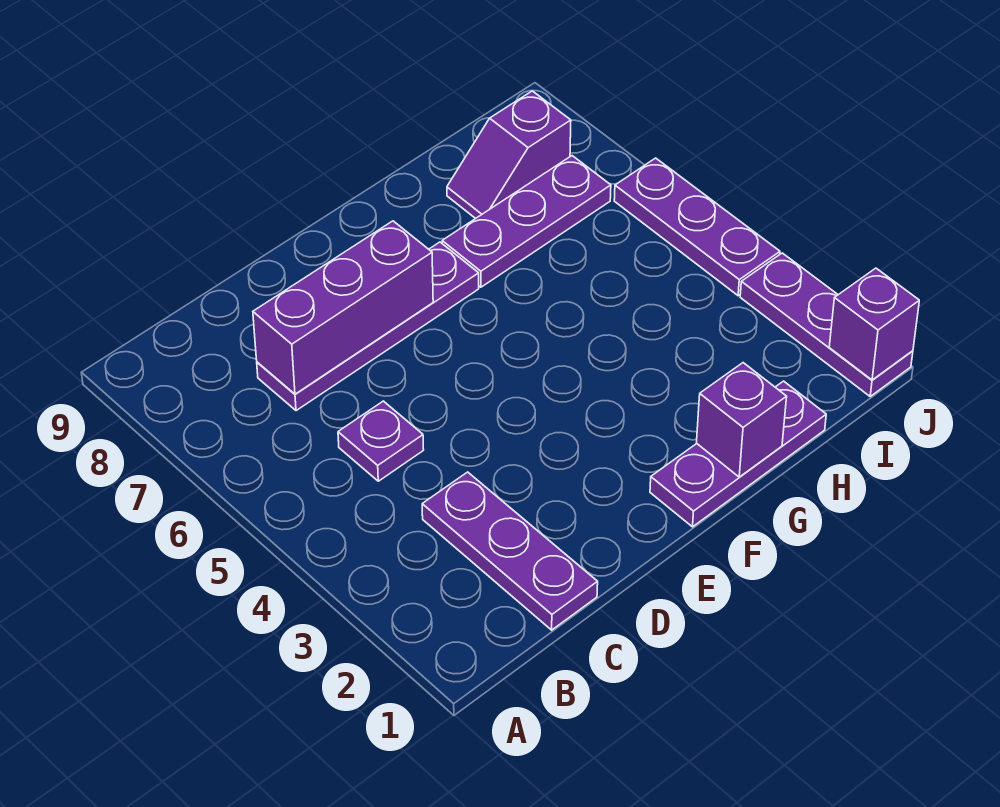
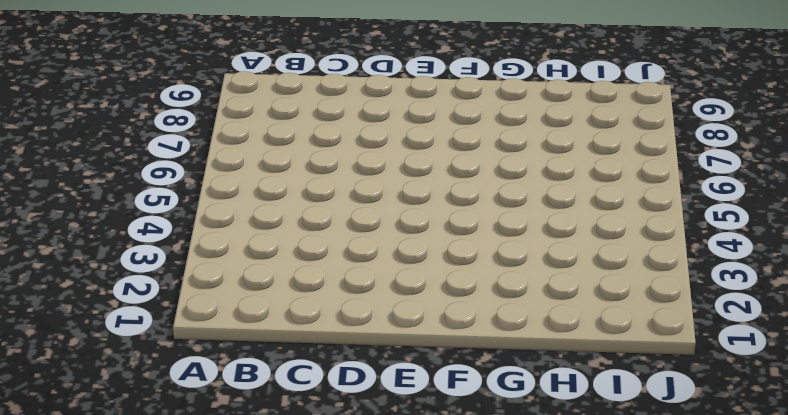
none -> purple 1x3 plate [422,472,598,630]
none -> purple 1x1 plate [338,401,424,481]

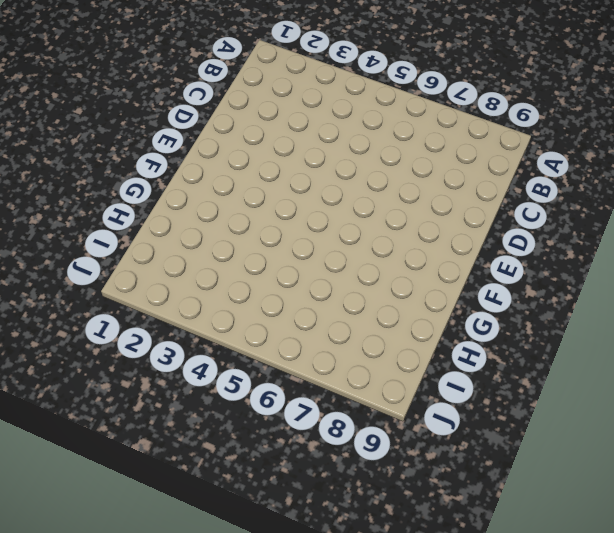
none -> purple 1x3 plate [422,472,598,630]
none -> purple 1x1 plate [338,401,424,481]

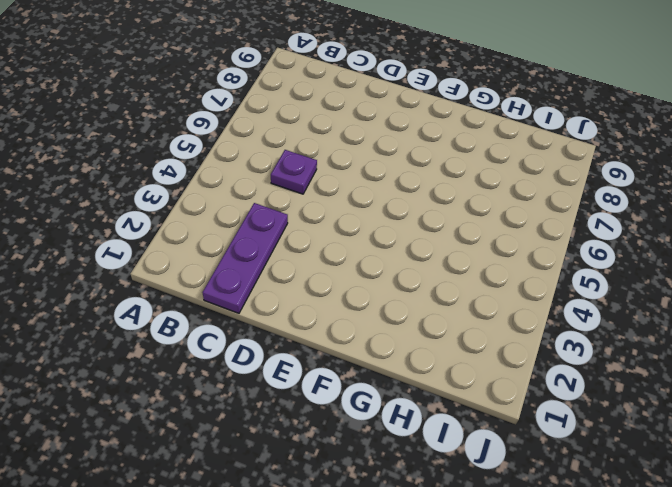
none -> purple 1x4 plate [257,242,479,411]
none -> purple 1x3 plate [650,381,826,527]

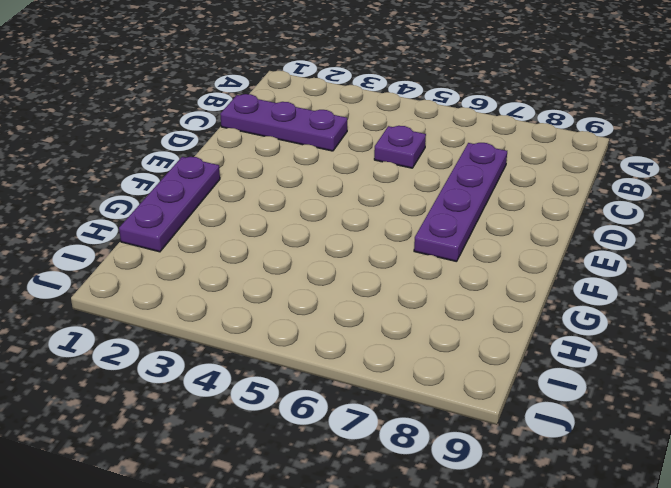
none -> purple 1x3 plate [442,156,611,287]
none -> purple 1x2 slope [447,91,571,218]

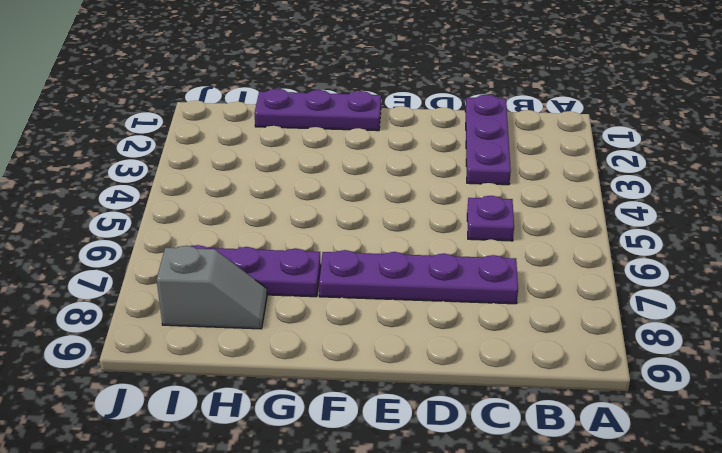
grey 1x2 slope [157,246,267,329] -> purple 1x2 slope [447,91,571,218]
none -> purple 1x3 plate [740,253,913,396]
none -> purple 1x3 plate [614,158,780,296]

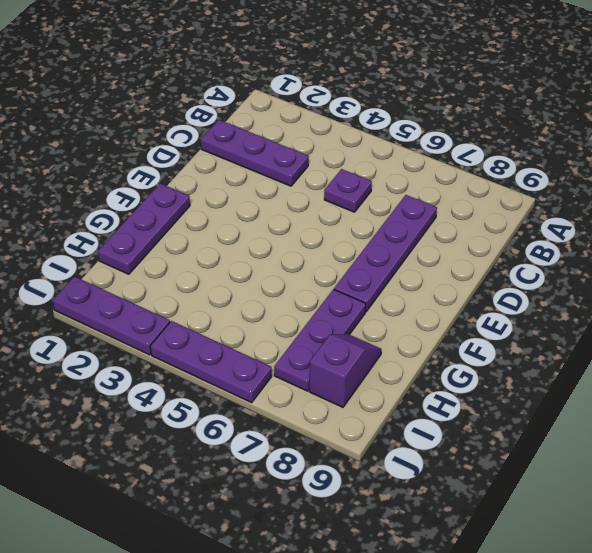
none -> purple 1x3 brick [253,221,433,394]
none -> purple 1x1 brick [697,363,787,477]

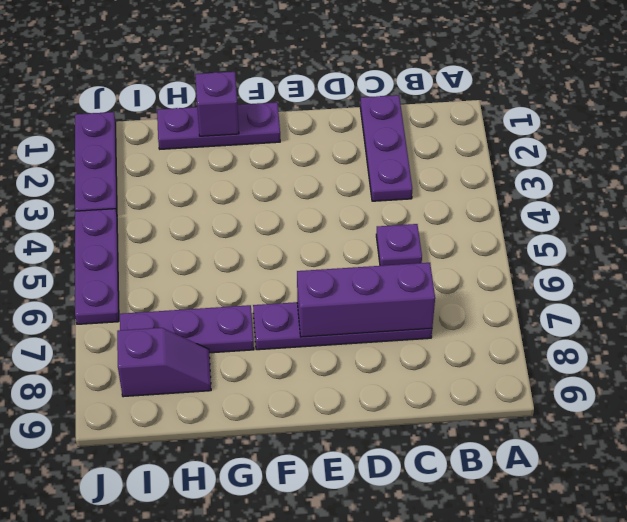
none -> purple 1x1 brick [829,268,919,380]

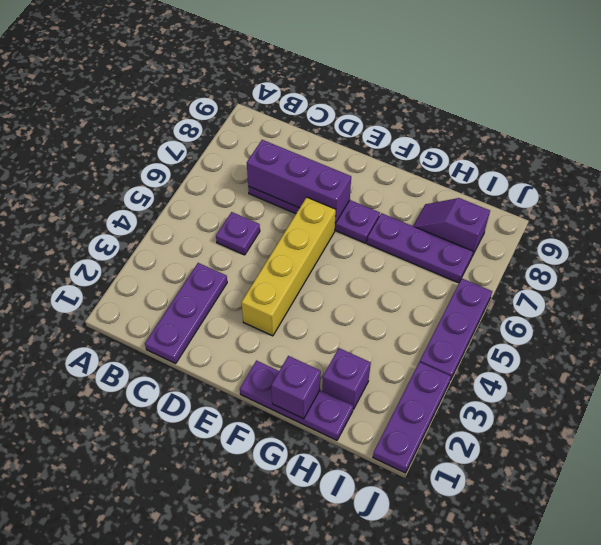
yellow 1x4 brick [241,197,336,336] -> none
purple 1x1 brick [322,348,371,409] -> purple 1x1 brick moved to [829,268,919,380]

